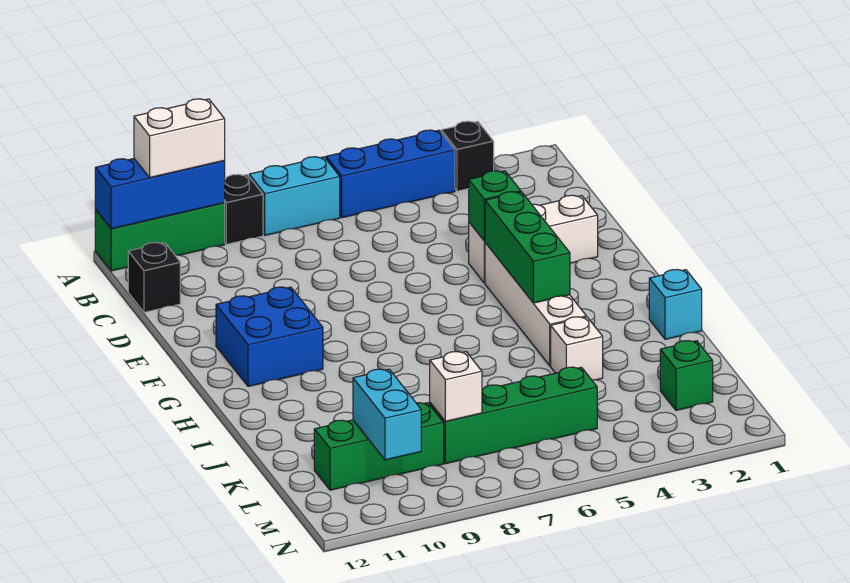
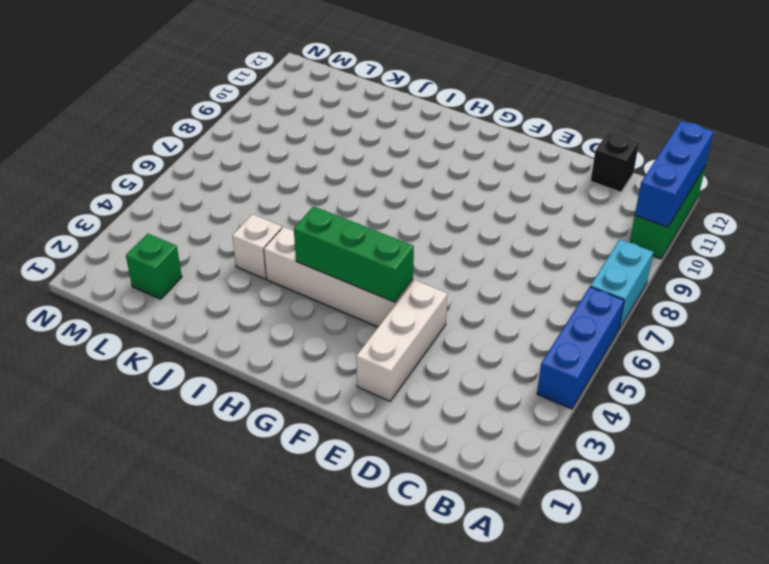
none -> black 1x1 brick [441,121,494,191]
none -> black 1x1 brick [225,174,263,244]
none -> blue 2x2 brick [216,287,323,387]

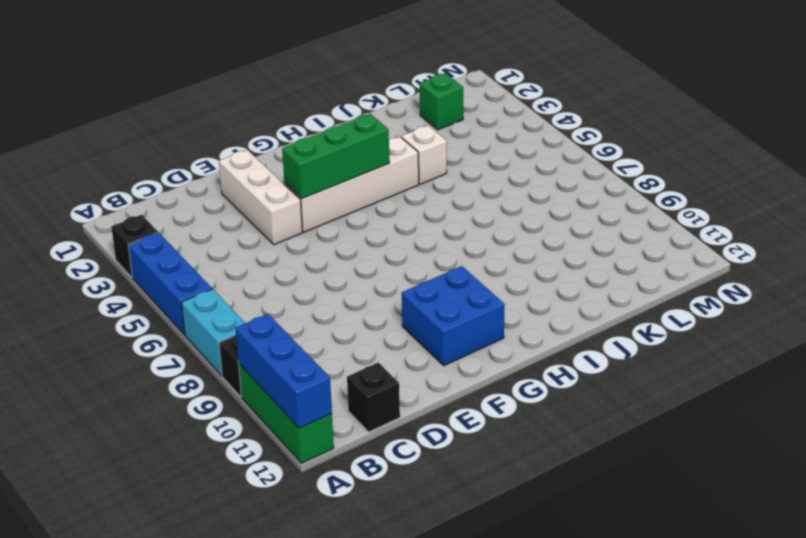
none -> cyan 1x1 brick [649,270,702,339]
none -> green 1x4 brick [430,367,597,464]
none -> green 1x3 brick [314,403,444,490]

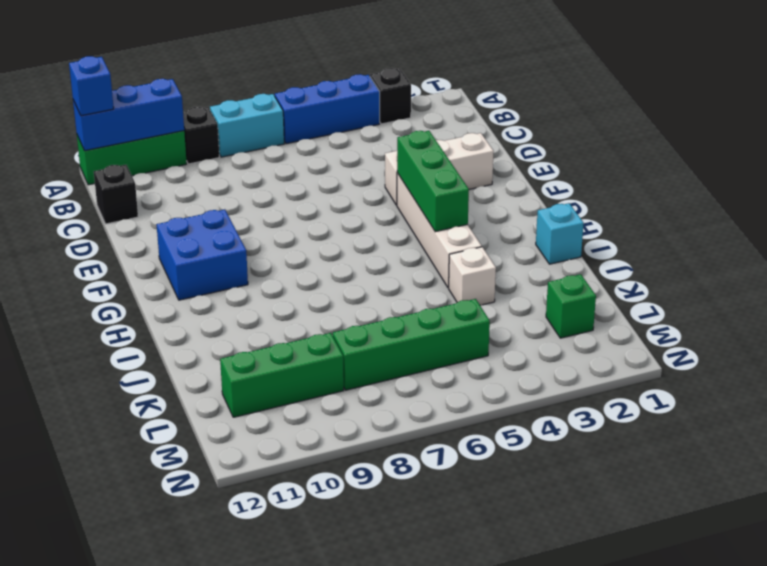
blue 1x1 brick [69,56,114,116] -> none
none -> green 1x1 brick [469,171,521,241]
none -> white 1x1 brick [430,352,482,421]
none -> cyan 1x2 brick [353,369,421,460]

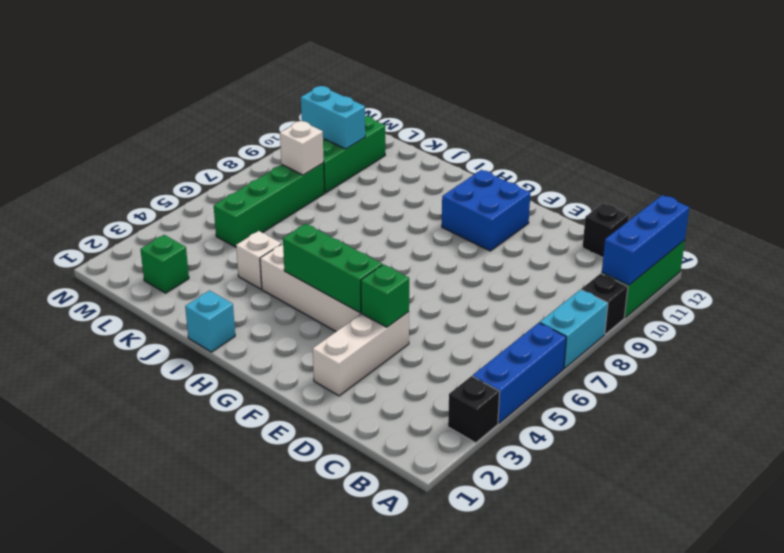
none -> white 1x2 brick [134,99,225,178]

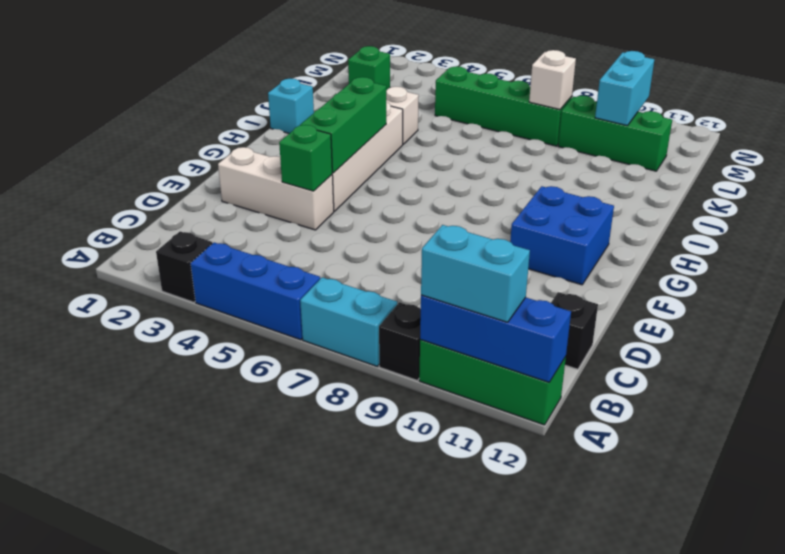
cyan 1x2 brick [421,225,530,322] -> white 1x2 brick [134,99,225,178]

